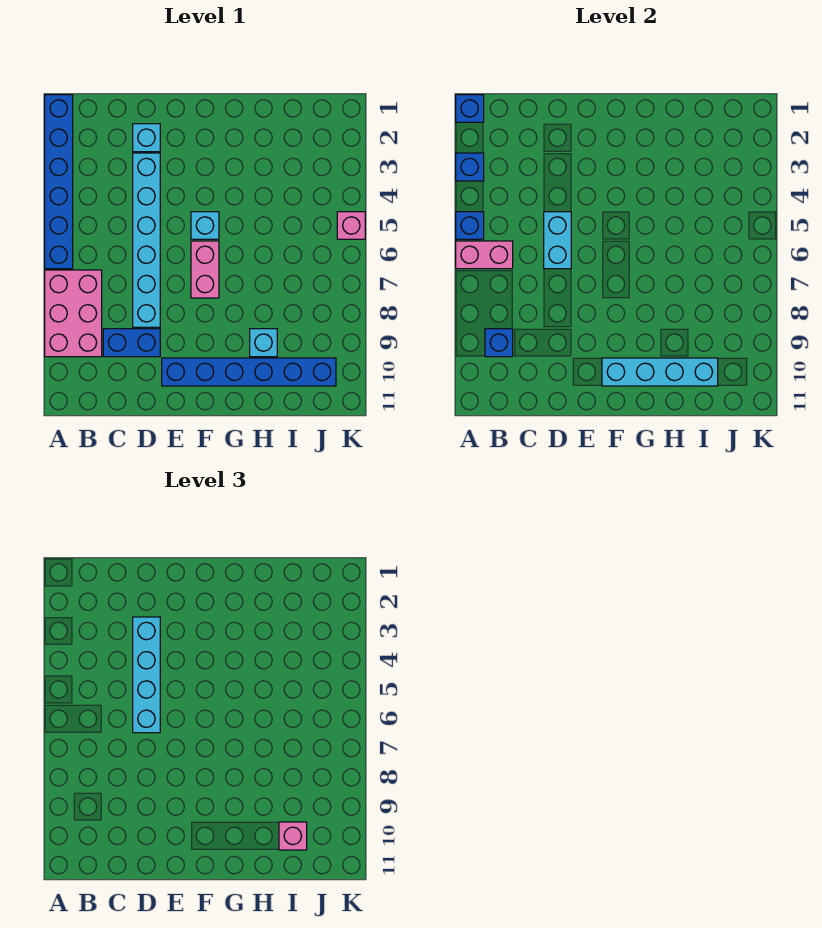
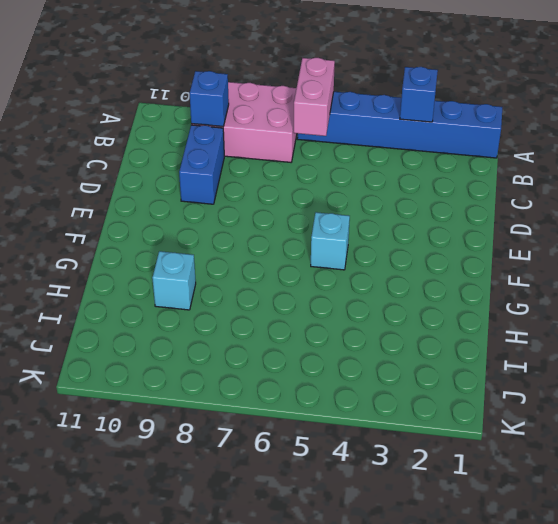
none -> cyan 1x1 brick [133,124,160,152]
none -> cyan 1x6 brick [133,153,160,327]
none -> blue 1x6 brick [162,358,336,386]

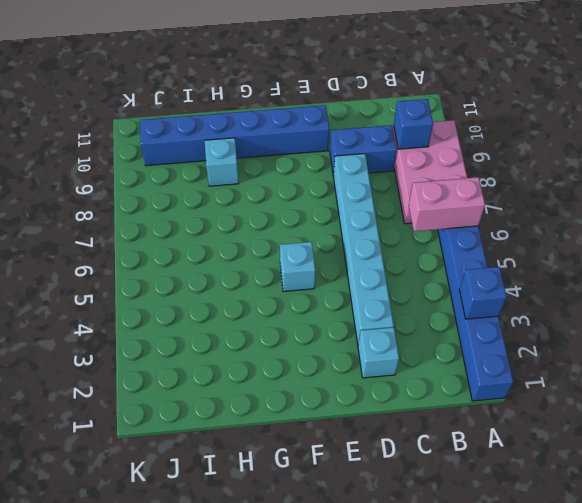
none -> pink 1x2 brick [191,241,219,298]
none -> pink 1x1 brick [337,212,365,239]
none -> blue 1x1 brick [456,95,484,122]

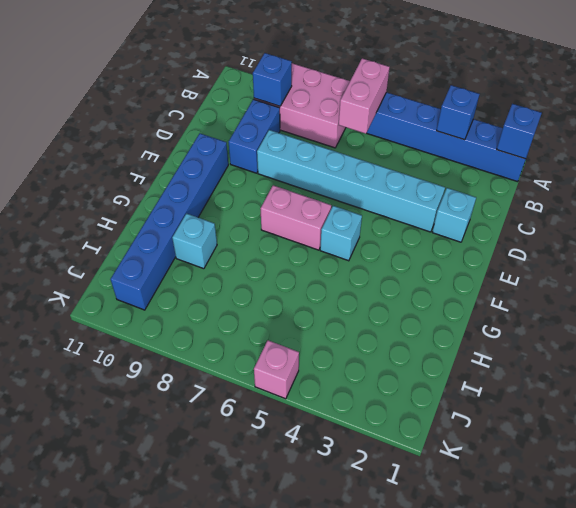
none -> blue 1x1 brick [456,212,484,239]
none -> cyan 1x2 brick [544,212,571,269]
none -> cyan 1x4 brick [602,358,718,386]

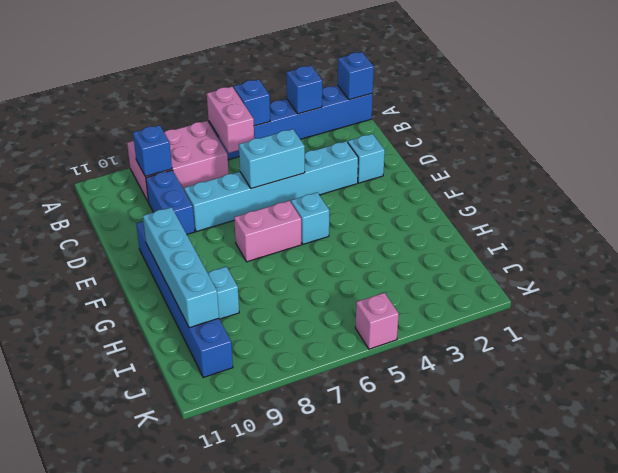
none -> cyan 1x4 brick [133,617,160,733]
none -> pink 1x1 brick [279,822,307,850]

